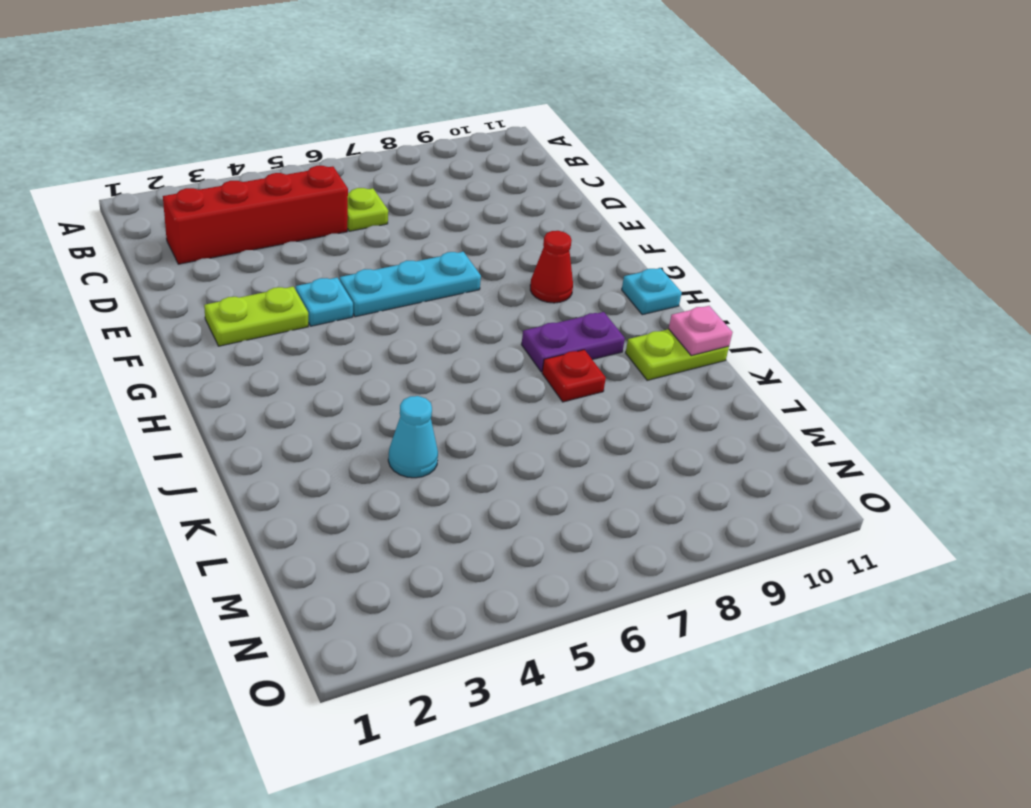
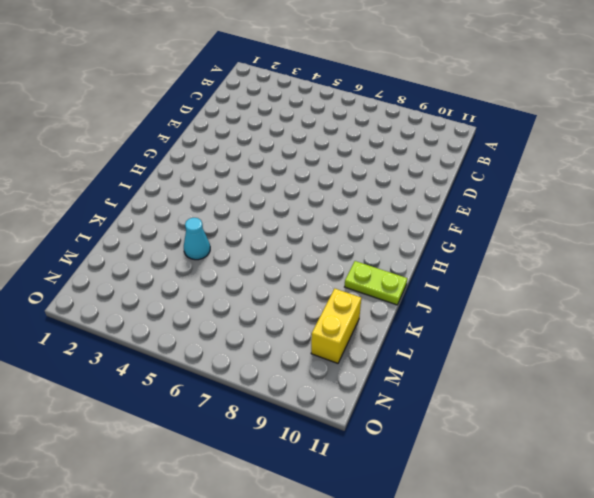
yellow 1x2 brick [311,289,361,363] -> none
none -> red 1x4 brick [163,165,348,264]
none -> lime 1x1 plate [347,188,388,231]
none -> lime 1x2 plate [204,287,308,346]

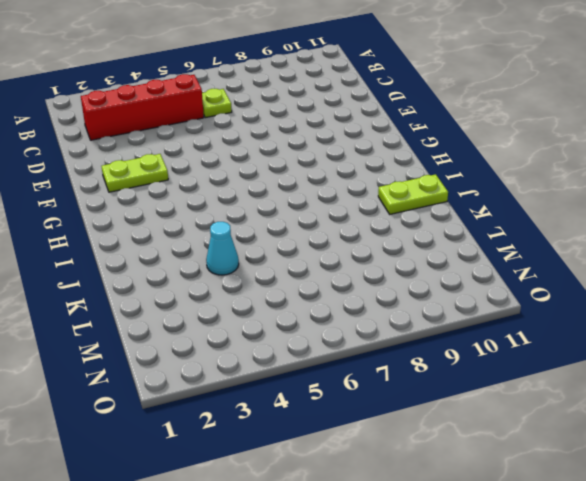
none -> cyan 1x1 plate [296,278,353,326]
none -> cyan 1x3 plate [340,252,481,317]
none -> red 1x1 cone [530,231,573,303]

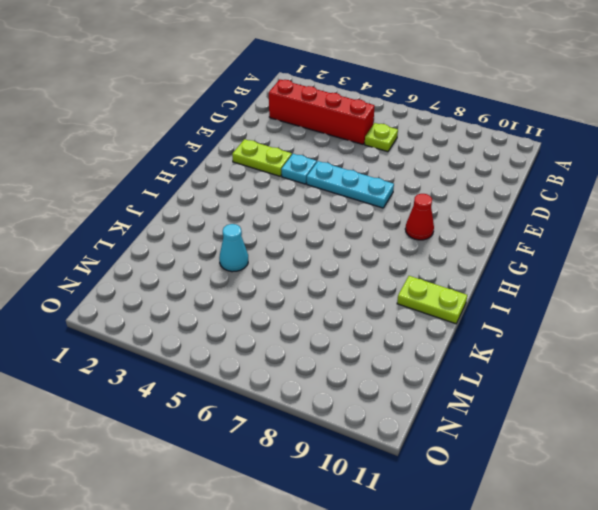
none -> cyan 1x1 plate [622,268,682,315]
none -> purple 1x2 plate [522,312,625,372]
none -> red 1x1 plate [542,350,606,402]

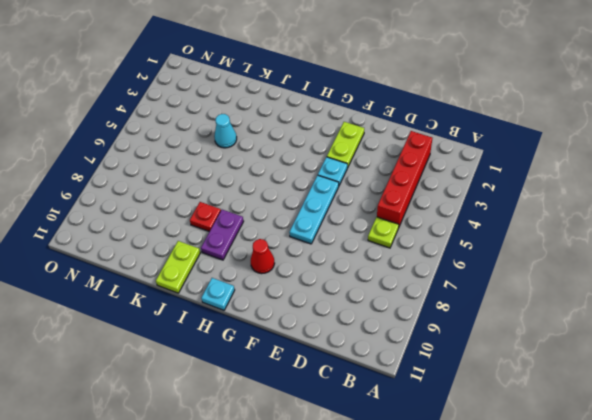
none -> pink 1x1 plate [669,306,733,356]

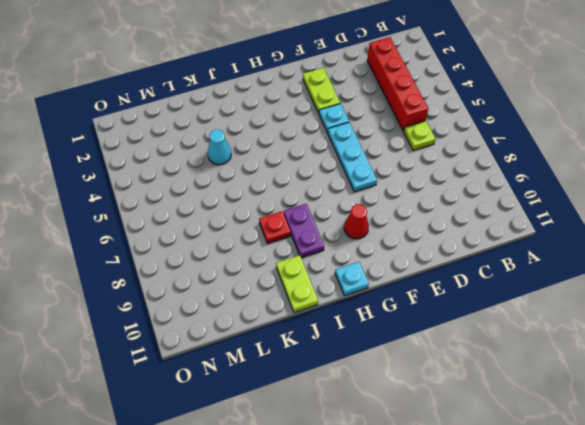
none -> pink 1x1 plate [669,306,733,356]

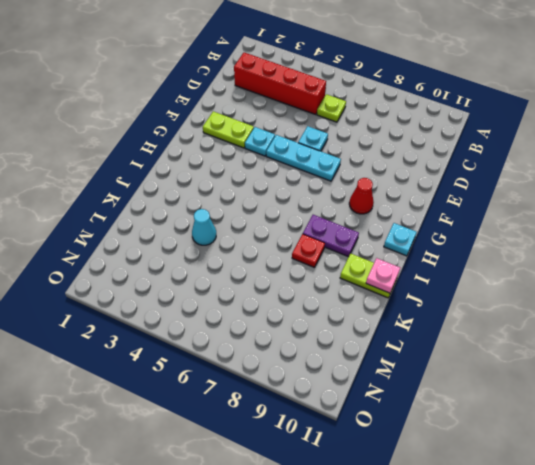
cyan 1x1 plate [298,126,328,151] -> none

